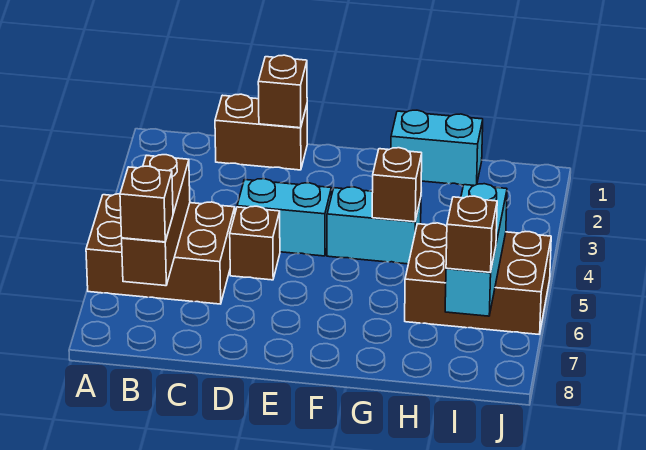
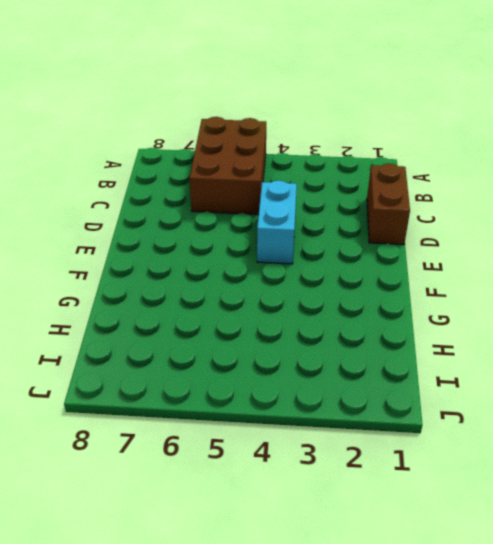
none -> brown 1x1 brick [230,206,280,280]
none -> cyan 1x2 brick [327,187,421,264]
none -> cyan 1x2 brick [391,110,483,186]

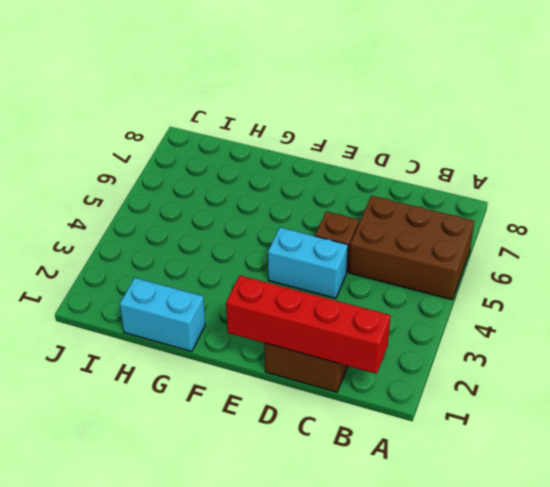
red 1x4 brick [226,276,390,374] -> brown 1x1 brick [258,55,307,128]
none -> cyan 1x2 brick [327,187,421,264]
none -> brown 2x3 brick [405,223,551,334]
none -> brown 1x3 brick [122,155,190,286]

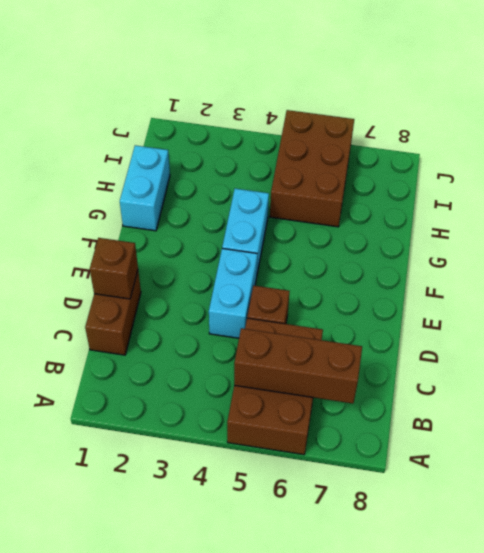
none -> brown 1x1 brick [372,148,422,222]
none -> cyan 1x3 brick [445,184,507,316]
none -> brown 1x1 brick [120,166,173,242]

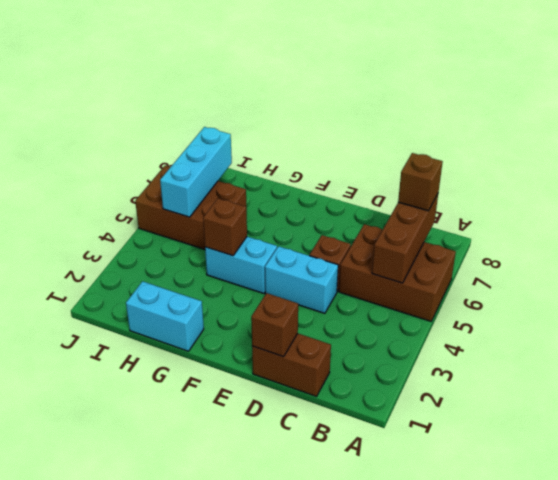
none -> brown 1x1 brick [446,196,497,273]

